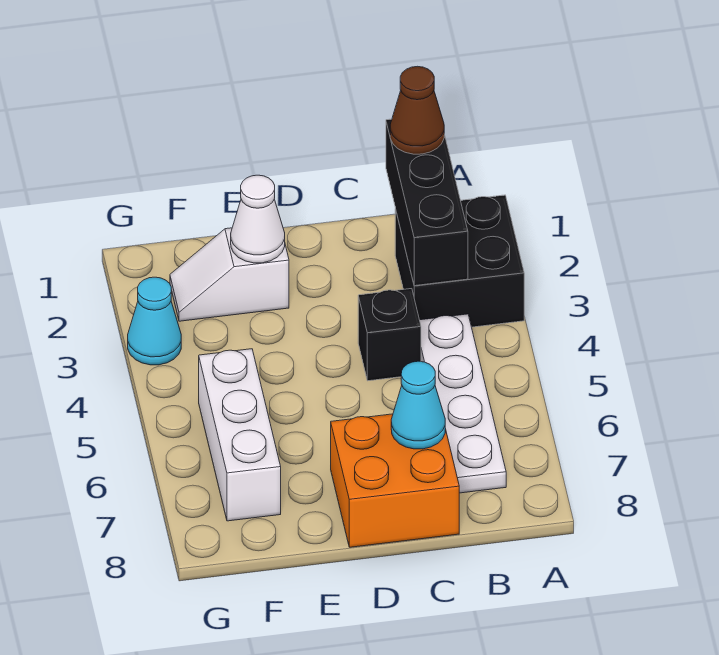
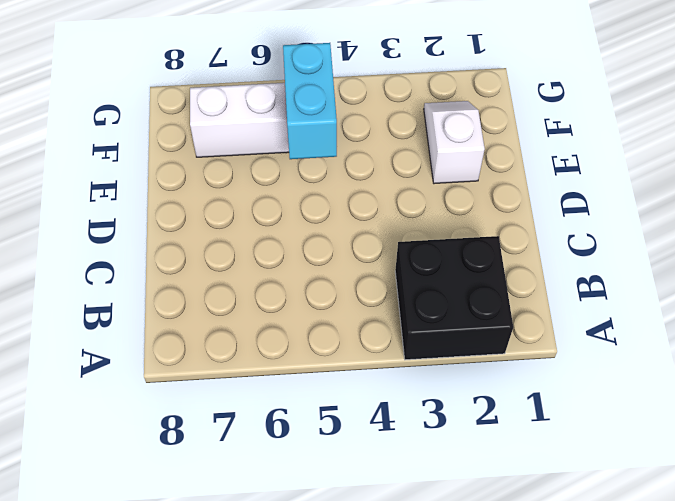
cyan 1x2 brick [283,43,337,159] -> none
none -> white 1x4 plate [420,314,506,493]
none -> black 1x1 brick [358,289,421,381]

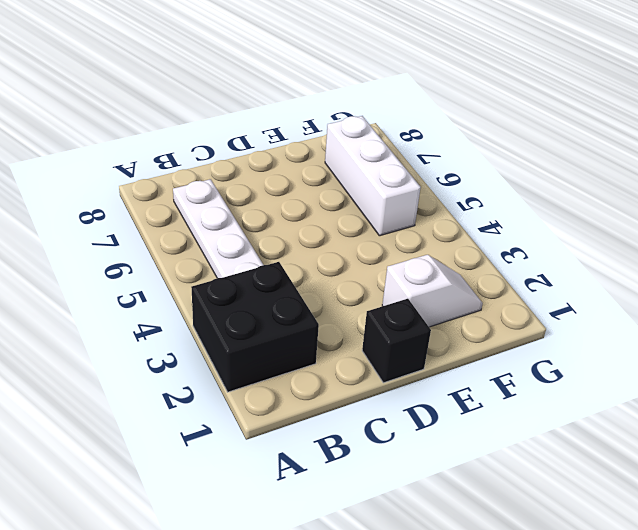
black 1x1 brick [362,299,431,383] -> black 1x1 brick moved to [358,289,421,381]
none -> orange 2x2 brick [331,414,459,547]
none -> cyan 1x1 cone [128,277,181,365]

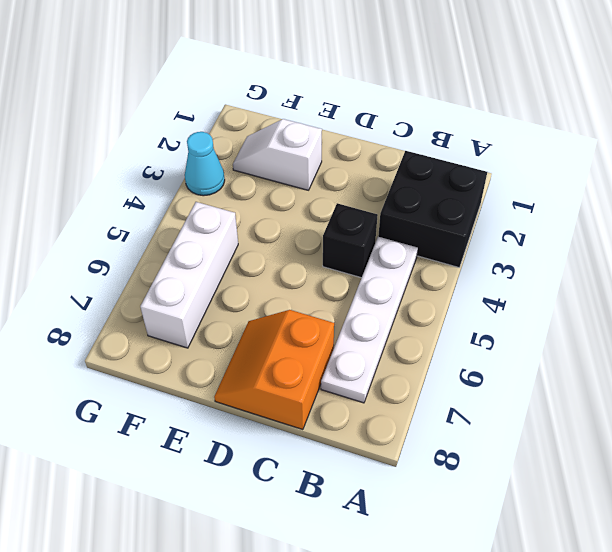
orange 2x2 slope [214,310,334,430] -> orange 2x2 brick [331,414,459,547]
none -> black 1x3 brick [386,119,468,286]
none -> cyan 1x1 cone [391,361,445,449]

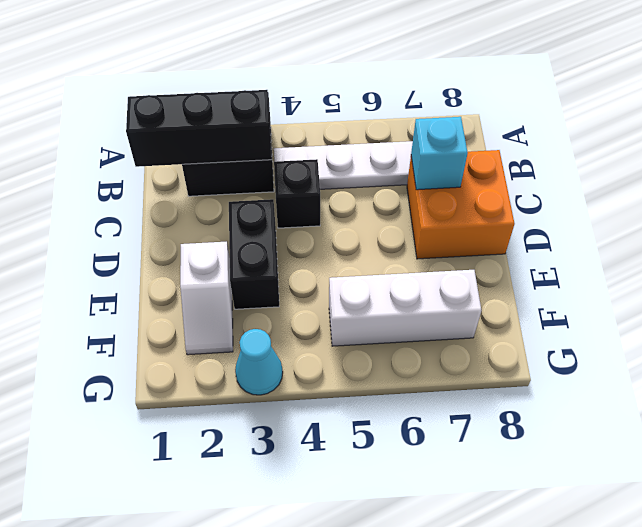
cyan 1x1 brick [411,117,468,190] -> cyan 1x1 cone [391,361,445,449]
black 1x2 brick [229,199,279,309] -> none
none -> white 1x1 cone [231,175,285,263]
none -> brown 1x1 cone [390,66,444,154]

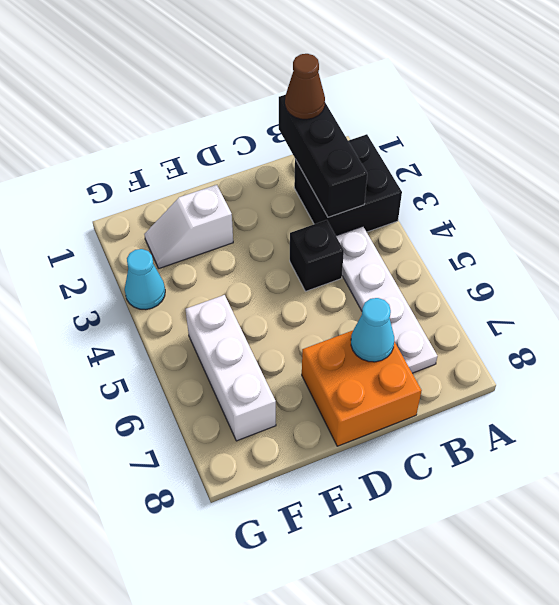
none -> white 1x1 cone [231,175,285,263]

